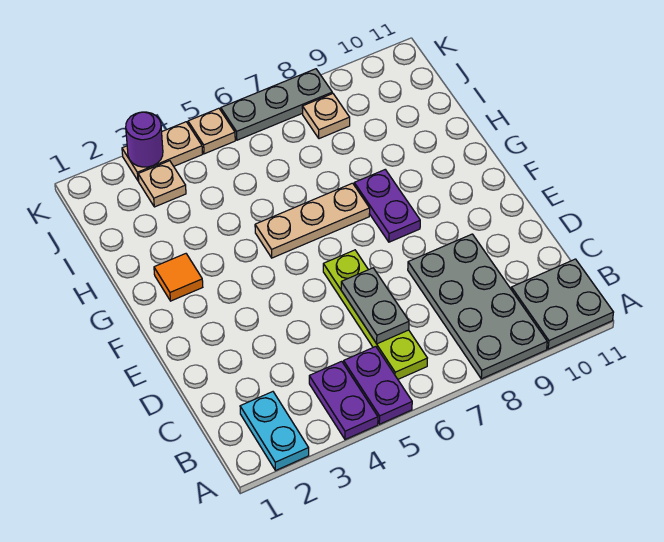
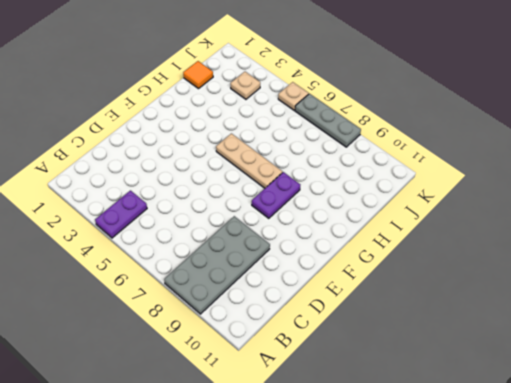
orange 1x1 tile [183,61,213,89] -> orange 1x1 tile moved to [154,254,203,301]
none -> cyan 1x2 plate [240,392,309,471]
none -> purple 1x2 plate [344,347,412,424]
none -> grey 2x2 plate [511,259,614,349]

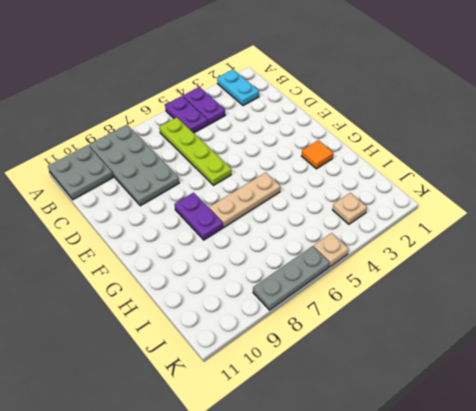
none -> tan 1x1 plate [302,93,350,139]
none -> tan 1x2 plate [122,122,203,181]
none -> grey 1x2 plate [341,268,409,344]

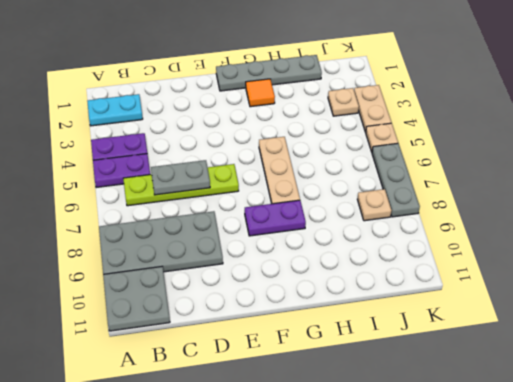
grey 1x4 plate [216,55,322,91] -> none
none -> purple 1x1 round brick [126,112,163,167]

